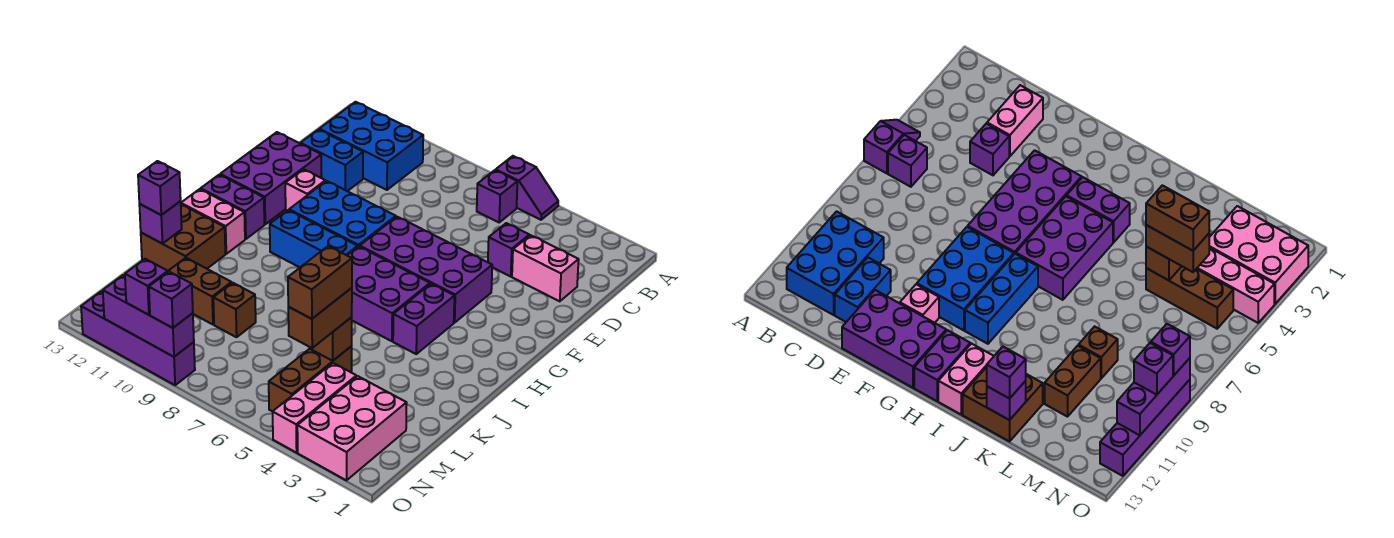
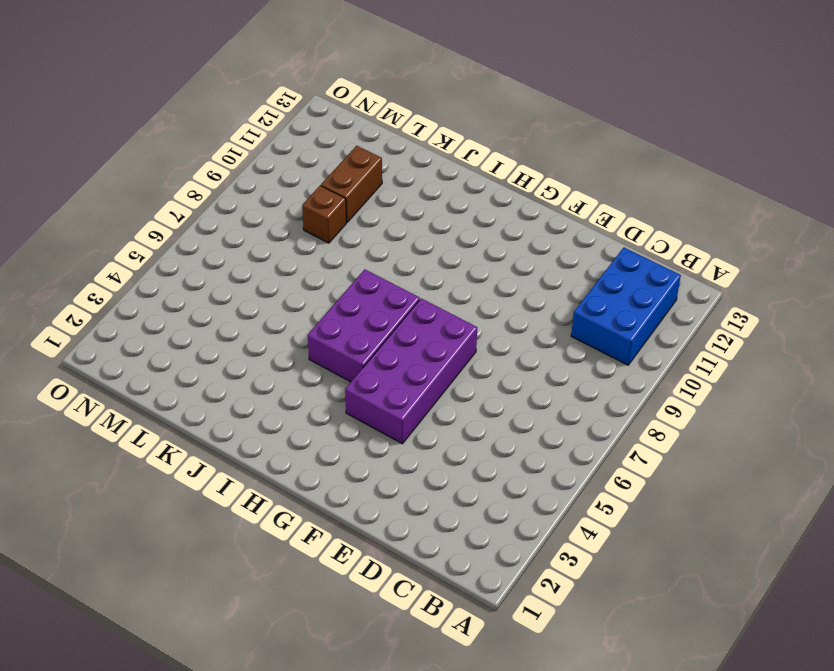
none -> purple 1x2 slope [496,156,558,220]
none -> purple 1x1 brick [477,170,517,222]
none -> pink 1x2 brick [512,235,579,301]
none -> purple 1x1 brick [488,223,529,276]

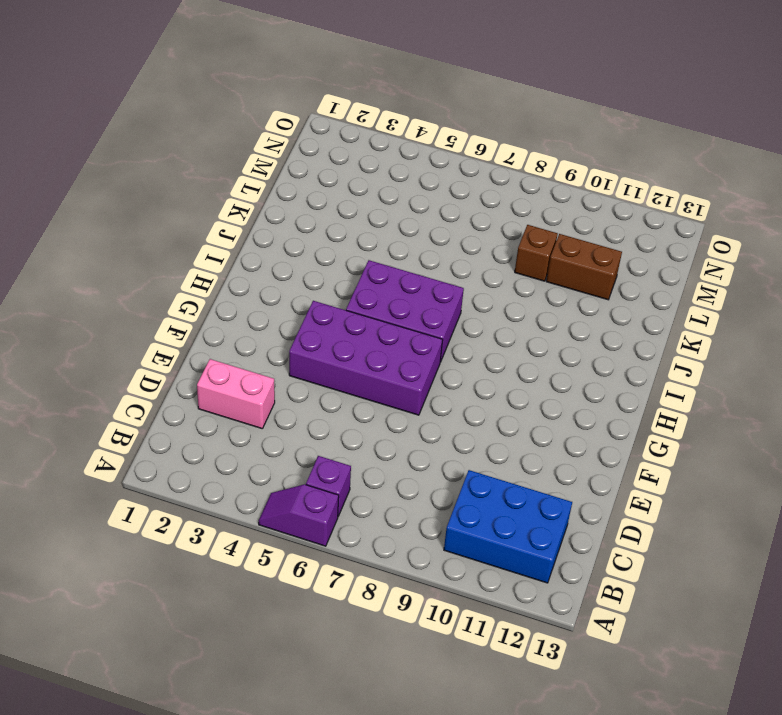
none -> purple 1x1 brick [488,223,529,276]
none -> blue 1x2 brick [301,130,363,191]
none -> purple 2x3 brick [220,132,322,224]
none -> blue 2x3 brick [289,181,396,247]

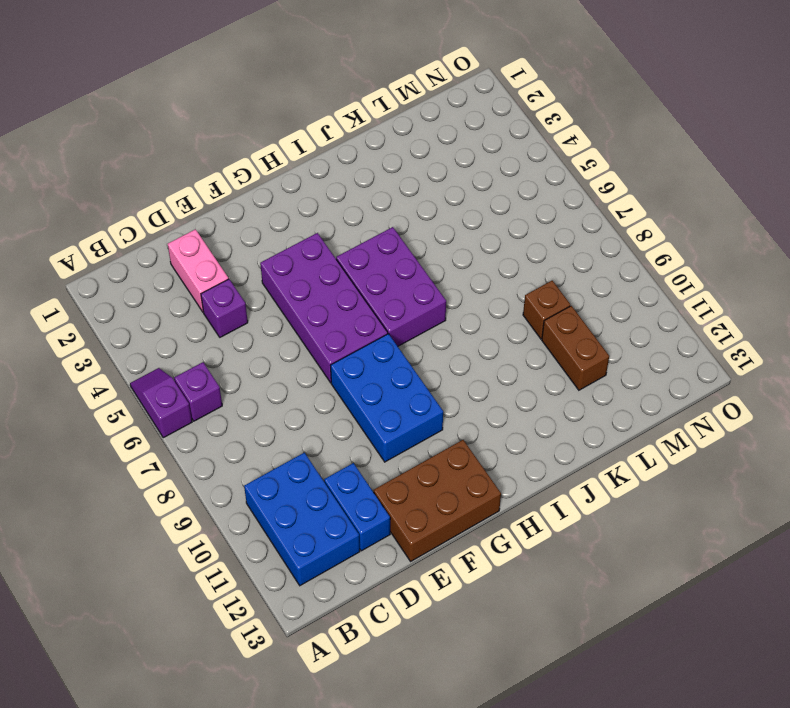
brown 2x3 brick [374,440,501,561] -> purple 2x3 brick [220,132,322,224]
none -> pink 1x1 brick [285,169,325,211]
none -> purple 1x2 brick [393,284,454,354]
none -> blue 1x3 brick [270,210,358,267]
none -> purple 1x2 brick [201,175,264,239]

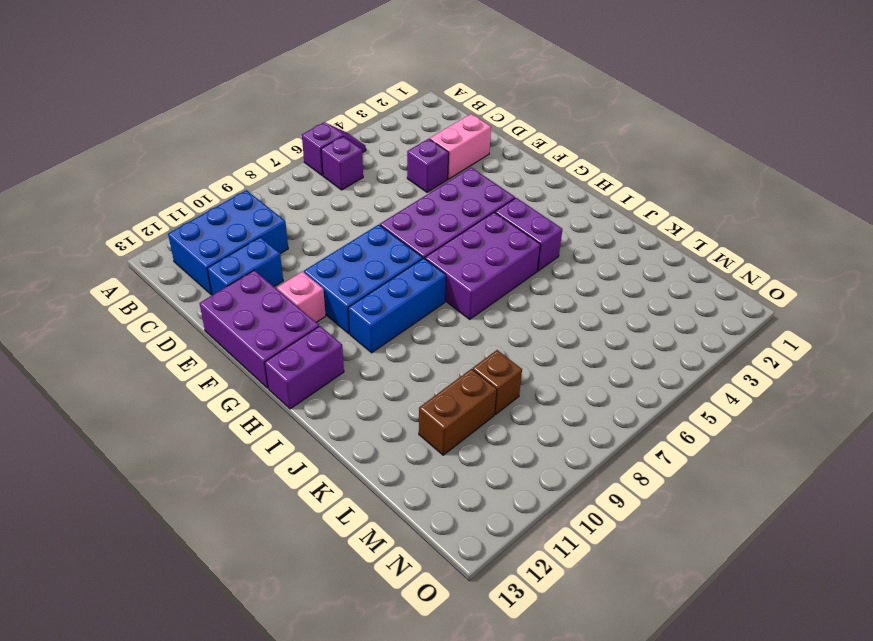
none -> pink 1x2 brick [181,189,245,254]
none -> brown 2x2 brick [141,204,225,271]
none -> brown 1x3 brick [269,346,352,412]
none -> pink 2x3 brick [297,376,407,480]

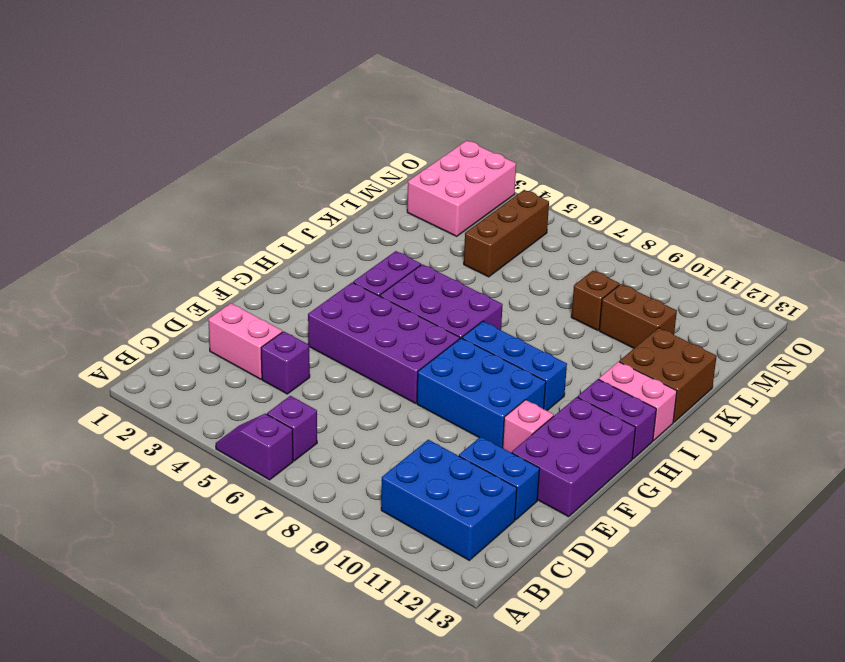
none -> pink 1x3 brick [273,363,356,453]
none -> purple 1x4 brick [81,291,195,385]
none -> purple 1x1 brick [139,201,182,244]
none -> brown 1x1 brick [309,317,352,361]

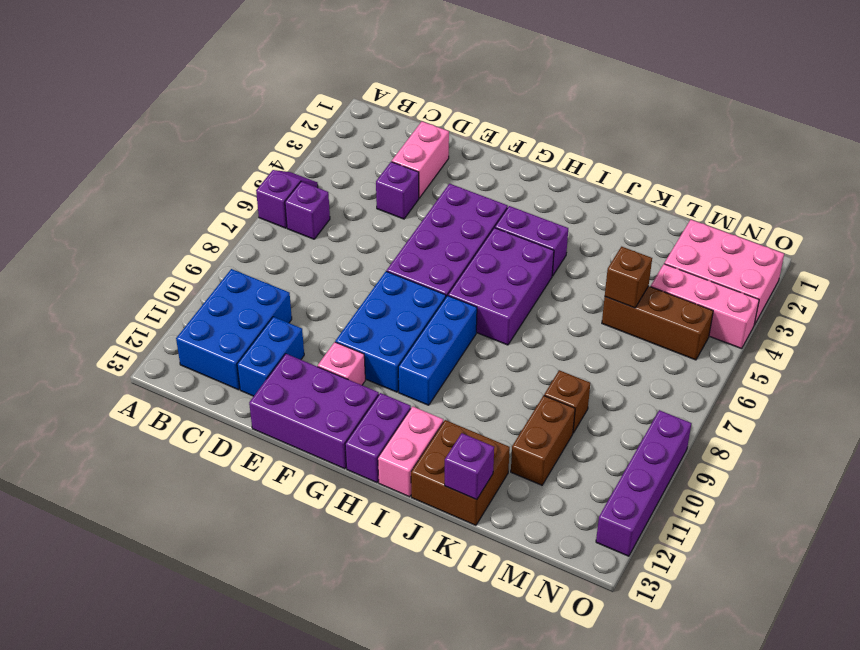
none -> purple 1x3 brick [103,275,194,357]
none -> purple 1x1 brick [138,161,181,215]
none -> brown 1x2 brick [288,288,352,348]
none -> purple 1x1 brick [149,272,193,328]

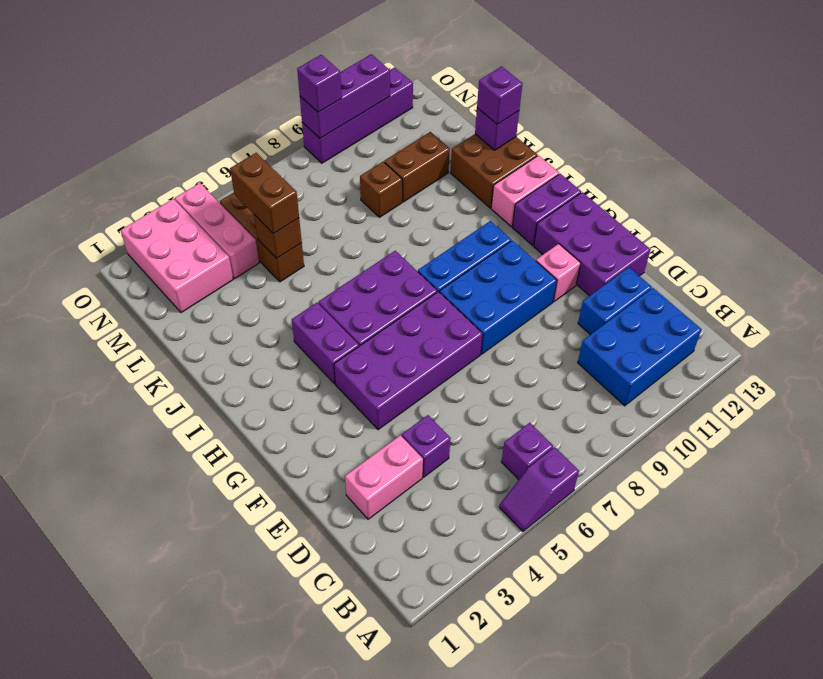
none -> purple 1x1 brick [125,259,168,315]
none -> brown 1x2 brick [288,246,352,319]

